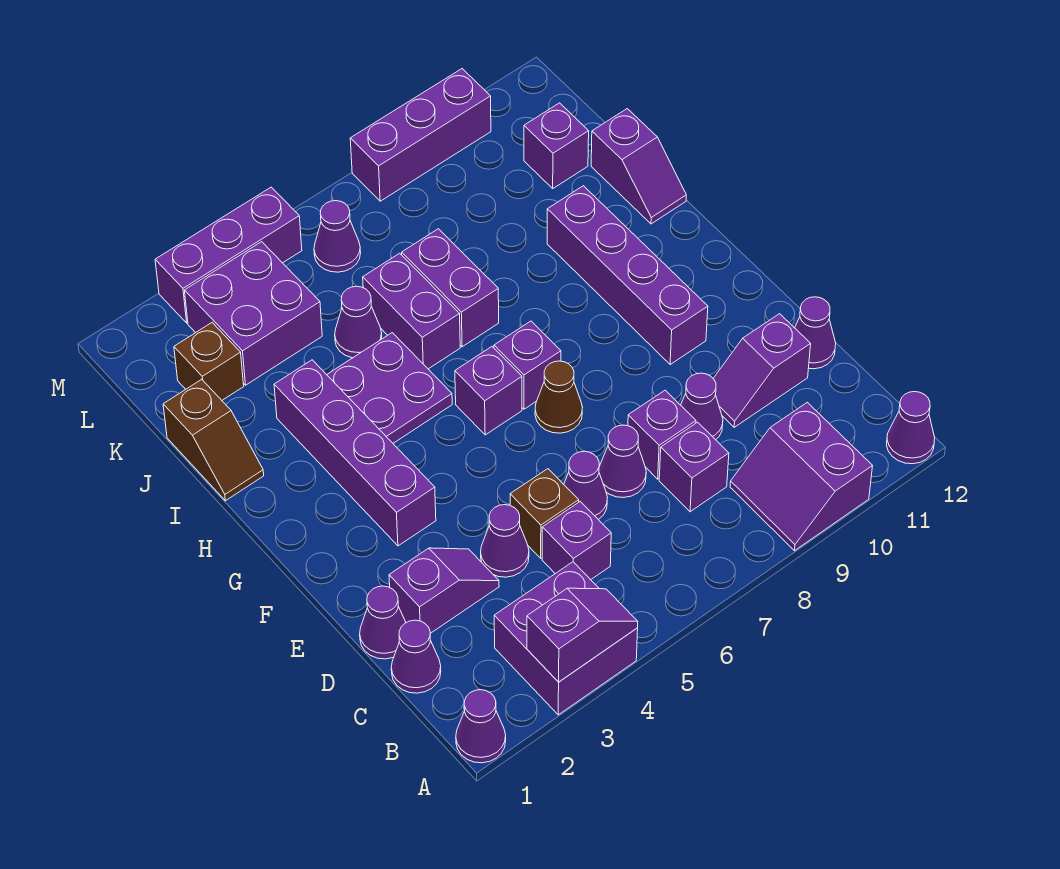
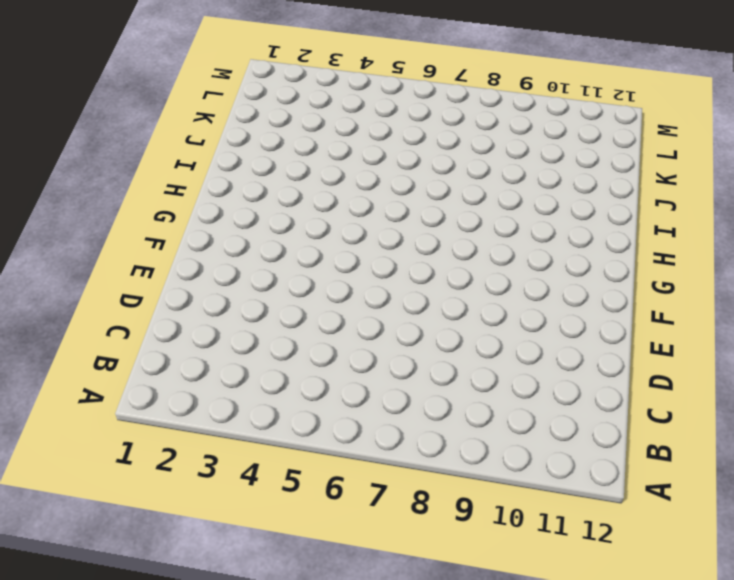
none -> purple 1x1 cone [456,690,506,763]
none -> purple 2x2 brick [494,562,638,715]
none -> purple 2x2 slope [730,402,872,551]
none -> purple 1x1 cone [887,392,935,464]

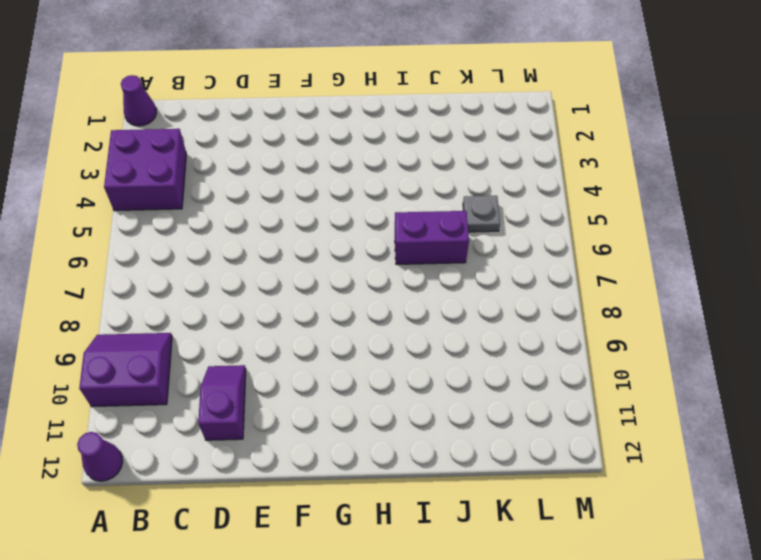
grey 1x1 plate [463,196,500,232] -> none
none -> purple 1x1 cone [391,620,441,693]
none -> purple 1x1 brick [542,502,611,580]
none -> purple 1x1 brick [659,422,729,512]
none -> purple 1x1 cone [360,586,406,659]

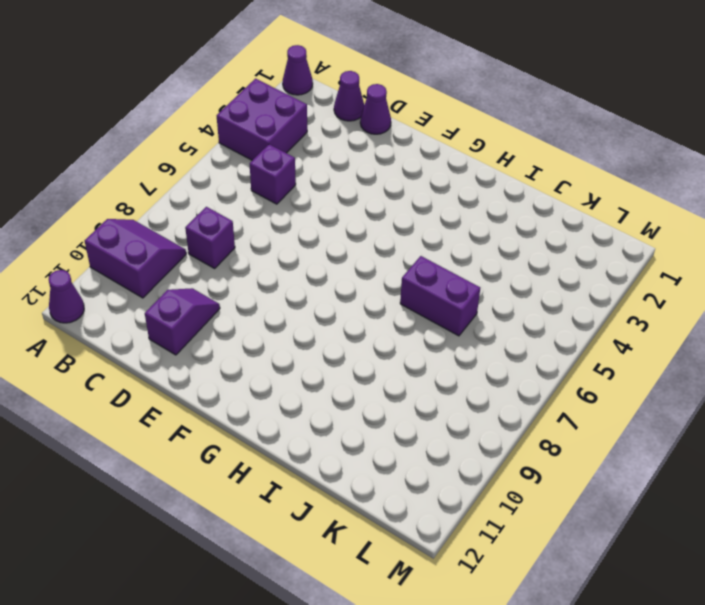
none -> purple 1x2 slope [389,548,499,633]
none -> purple 1x1 cone [481,505,529,577]
none -> brown 1x1 brick [510,469,579,558]
none -> purple 1x1 cone [564,451,607,520]

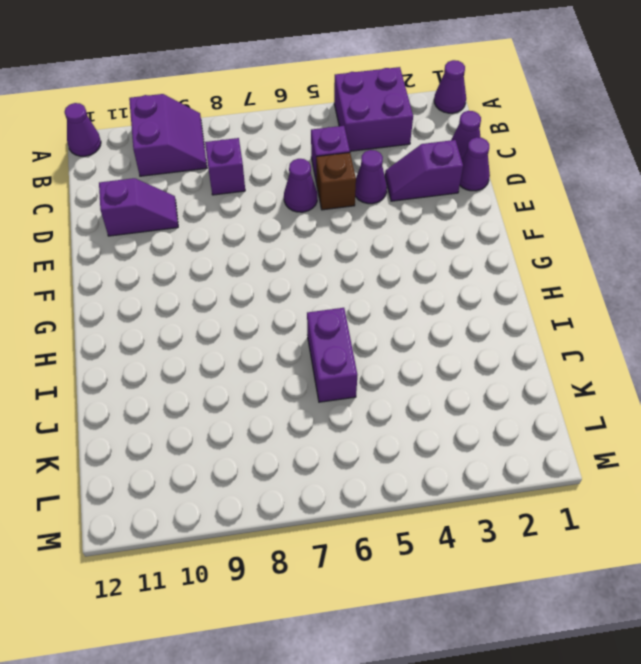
none -> purple 1x1 cone [599,425,646,498]
none -> purple 1x1 brick [628,390,696,479]
none -> purple 1x1 cone [681,373,723,440]
none -> purple 1x1 cone [795,297,836,369]

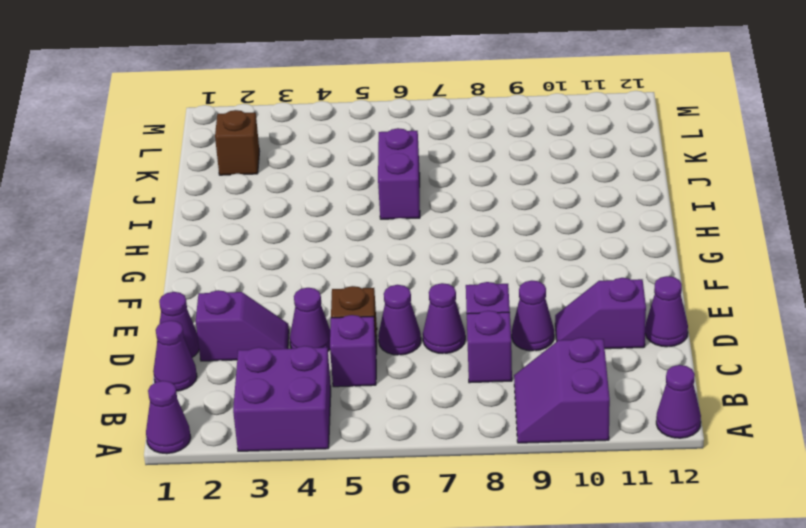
none -> purple 1x4 brick [274,360,436,546]
none -> brown 1x1 cone [535,361,583,433]
none -> purple 1x4 brick [547,186,708,364]
none -> purple 1x1 brick [455,347,522,435]

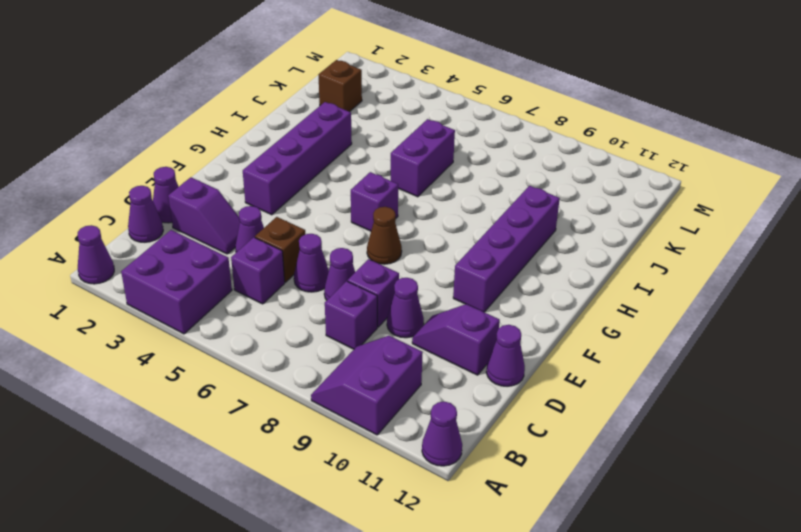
none -> purple 1x1 brick [494,321,561,409]
none -> purple 2x2 plate [327,333,452,443]
none -> brown 1x2 slope [163,379,264,501]
none -> purple 1x2 brick [402,229,499,347]

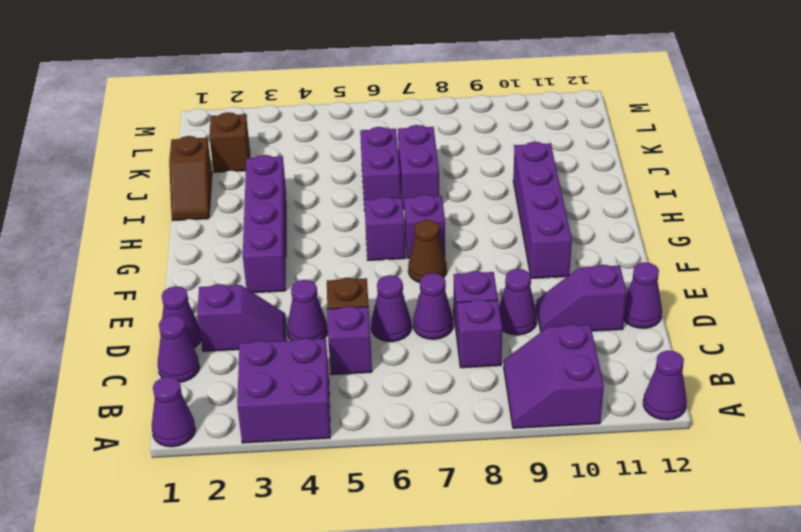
none -> purple 2x2 plate [327,333,452,443]
none -> purple 1x2 slope [591,109,686,224]
none -> purple 1x1 cone [335,286,382,358]
none -> purple 2x2 brick [184,242,322,385]

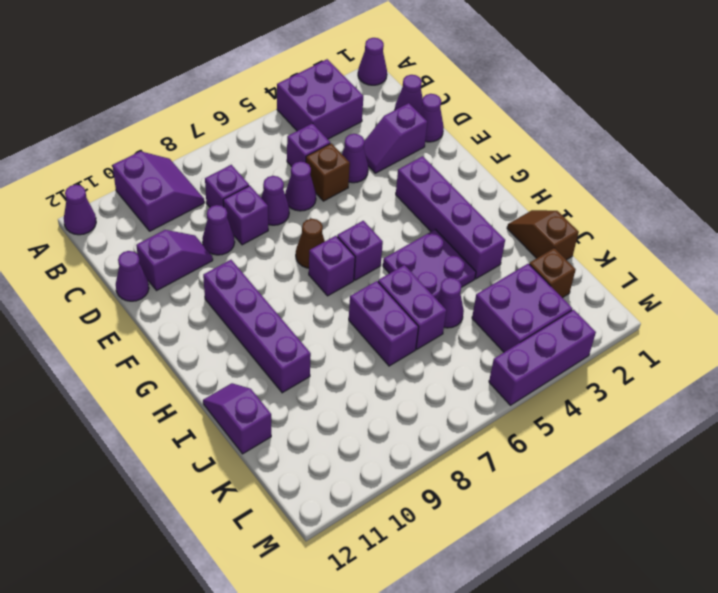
none -> purple 1x1 brick [524,103,589,188]
none -> purple 1x1 cone [314,201,361,272]
none -> purple 1x3 brick [350,69,491,201]
none -> purple 1x2 slope [527,588,638,682]

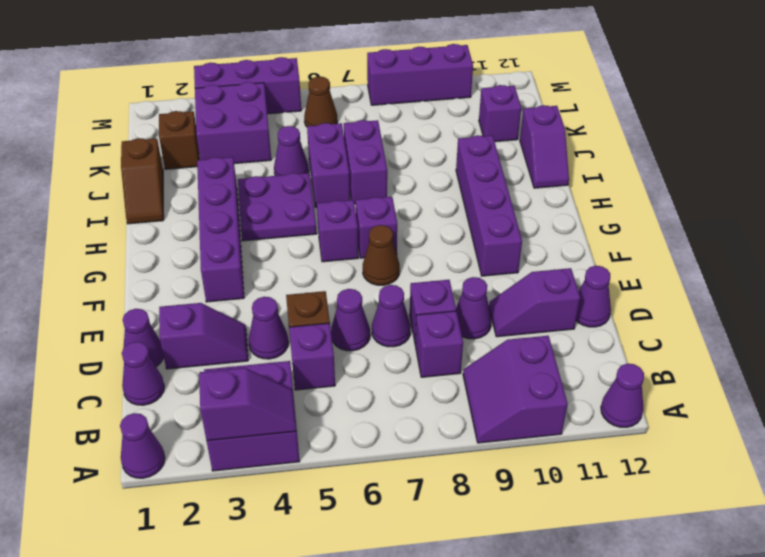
brown 1x1 cone [304,77,337,127] -> purple 1x1 cone [314,201,361,272]

